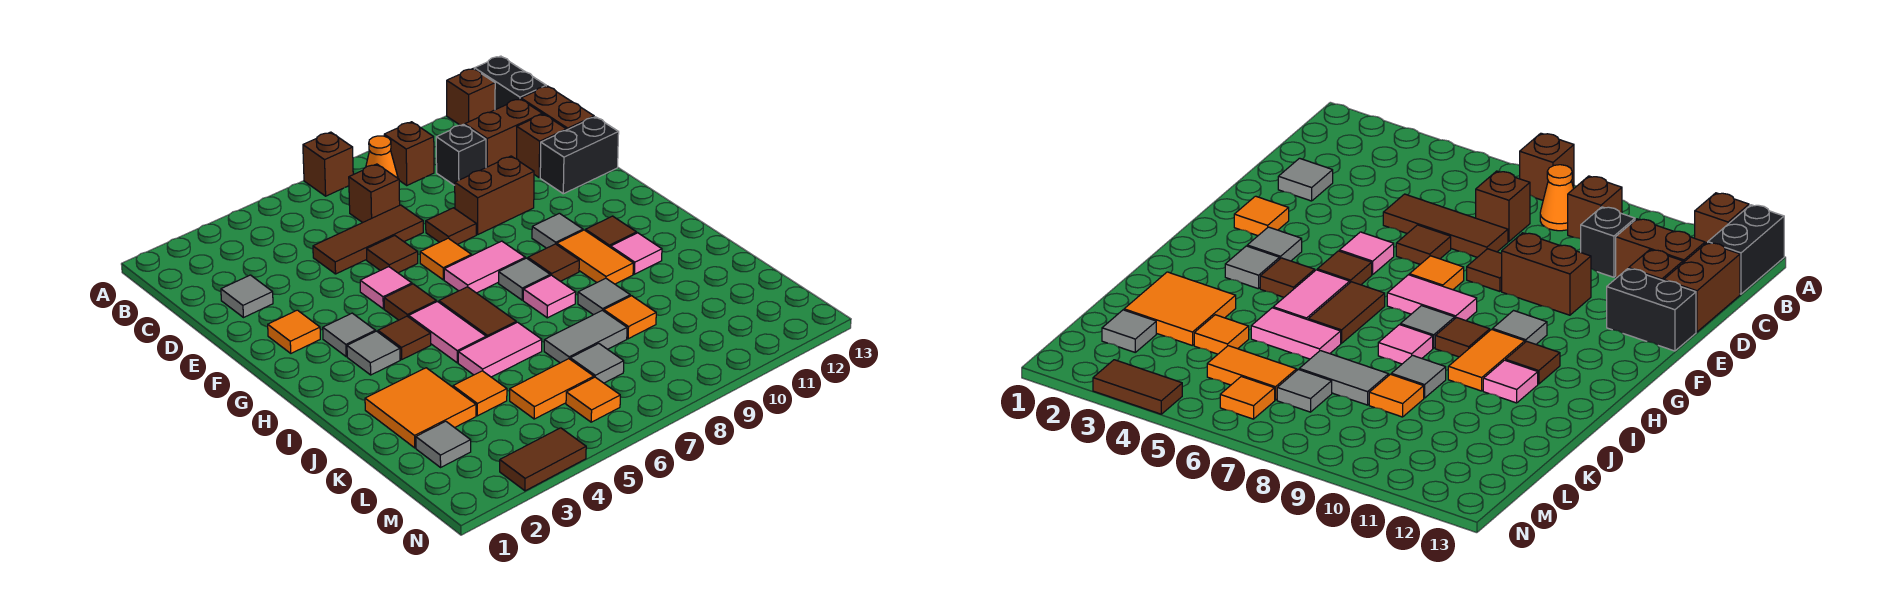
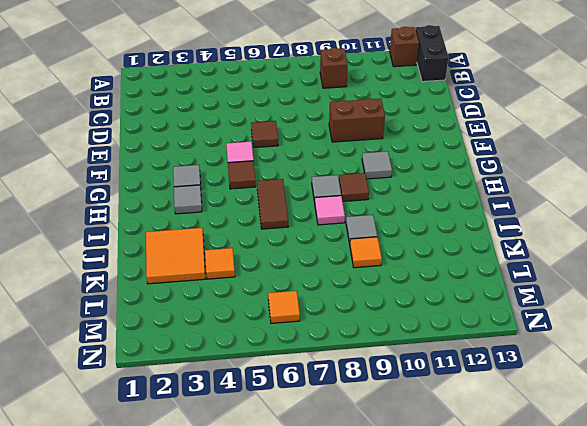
none -> brown 1x1 brick [303,132,353,196]
none -> orange 1x1 cone [366,136,398,178]
none -> brown 1x1 brick [349,164,400,223]
none -> black 1x1 brick [436,124,486,185]

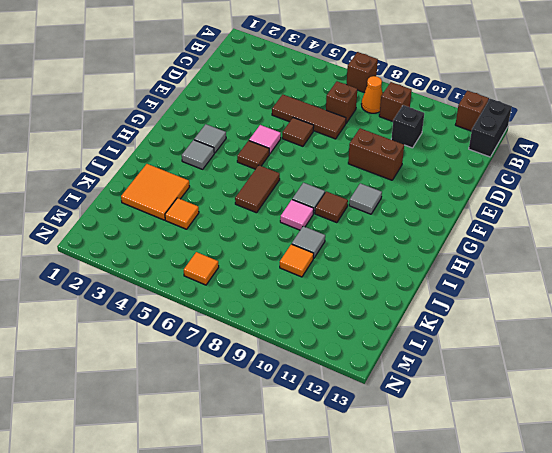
none -> brown 1x2 brick [465,99,542,167]
none -> brown 1x2 brick [521,86,594,130]
none -> grey 1x1 tile [221,275,273,317]
none -> brown 1x1 brick [517,114,566,178]

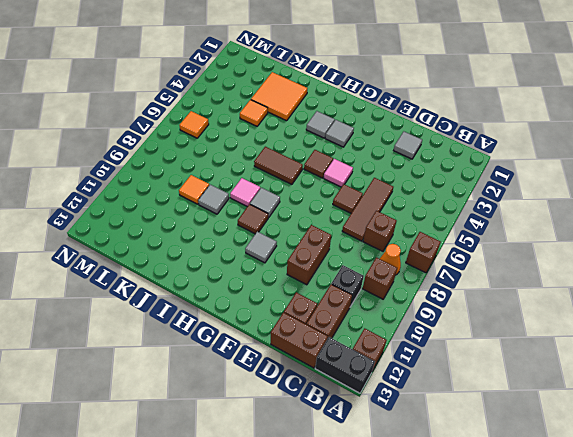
none -> brown 1x1 tile [426,208,476,244]
none -> black 1x2 brick [540,117,619,194]
none -> orange 1x1 tile [268,310,320,353]
none -> orange 1x1 tile [420,238,471,280]

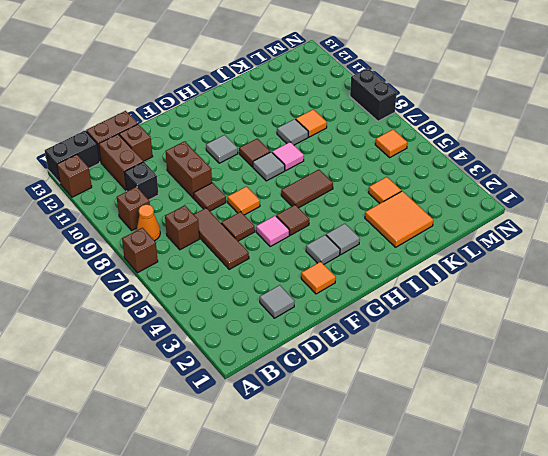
black 1x2 brick [350,68,397,121] -> black 1x2 brick moved to [540,117,619,194]
none -> pink 1x2 tile [444,241,525,293]
none -> brown 1x1 tile [378,316,431,360]
none -> pink 1x2 tile [409,302,486,363]
none -> orange 1x2 tile [557,230,633,284]

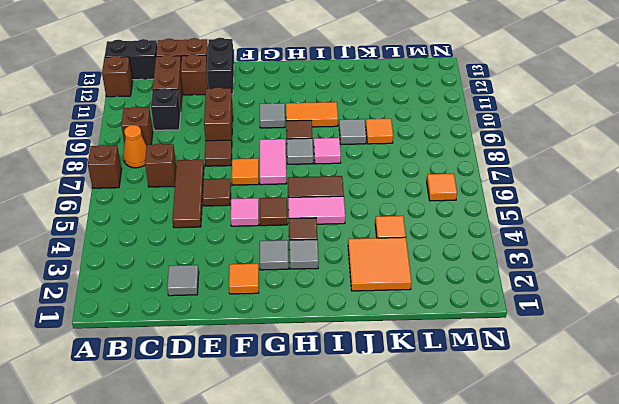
none -> brown 1x1 tile [586,216,637,247]
none -> pink 1x1 tile [611,233,662,274]
none -> pink 1x2 tile [458,322,542,377]
none -> grey 1x2 tile [544,310,627,363]

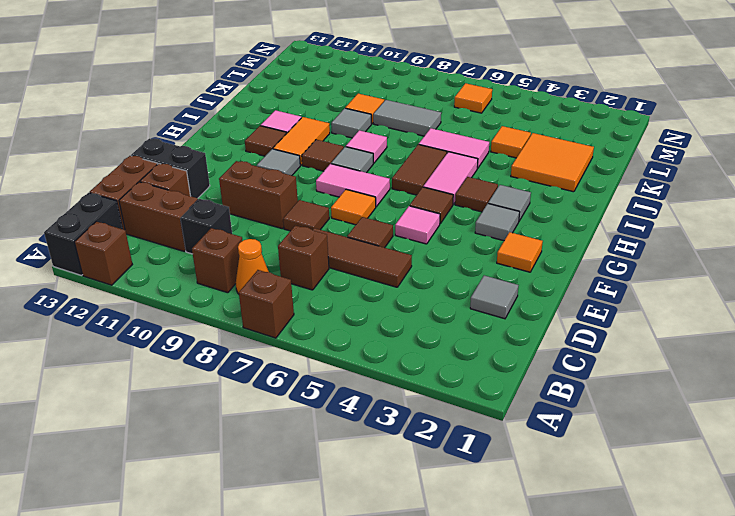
none -> grey 1x1 tile [416,421,471,467]
none -> orange 1x2 tile [510,359,594,419]
none -> grey 1x1 tile [570,343,624,383]
none -> brown 1x2 tile [500,428,586,491]

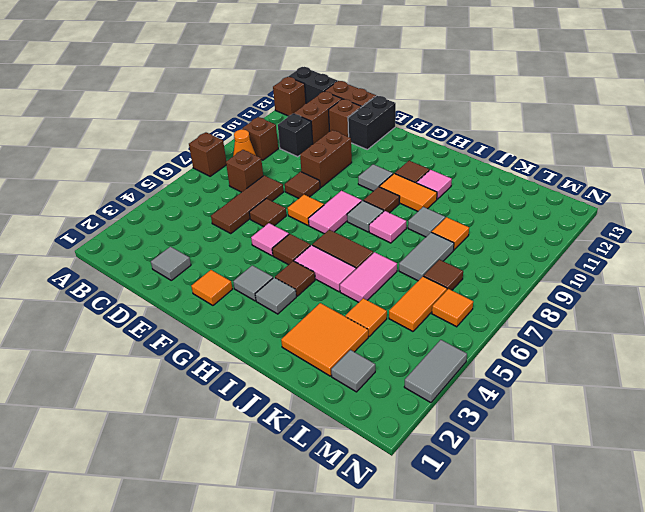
brown 1x1 tile [424,260,463,290] -> grey 1x1 tile [570,343,624,383]
grey 1x2 tile [404,340,467,403] -> brown 1x2 tile [500,428,586,491]

